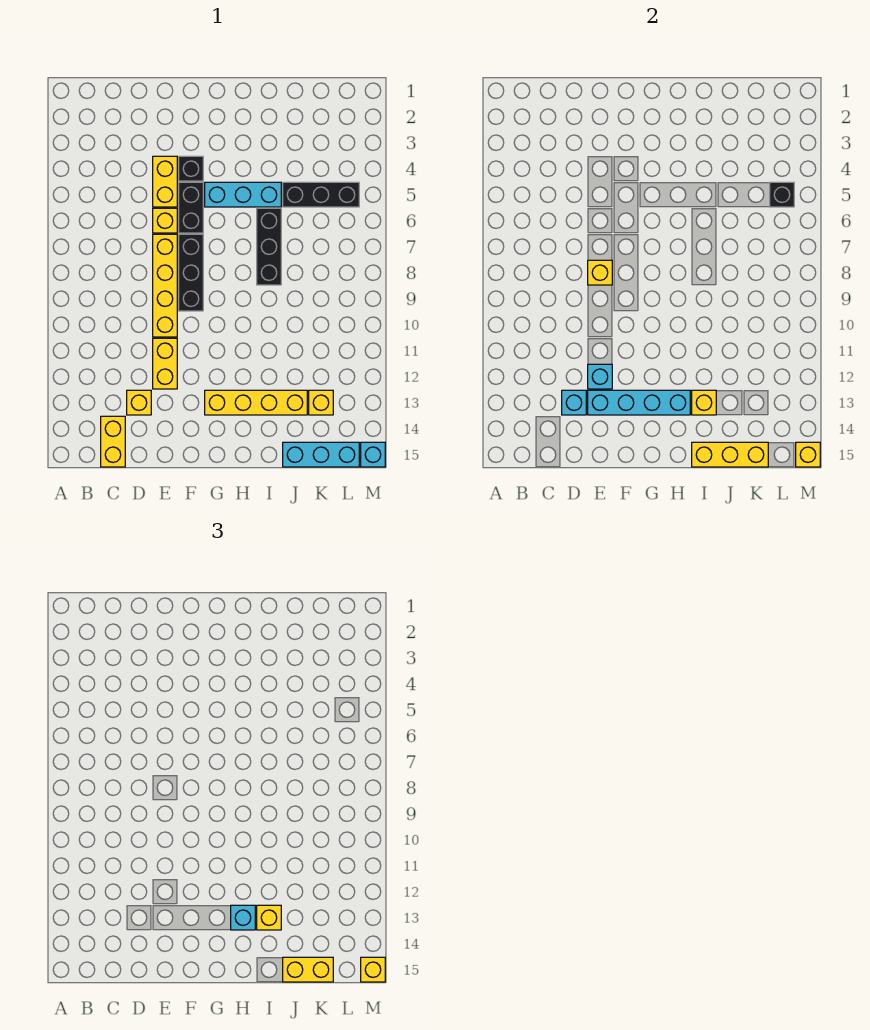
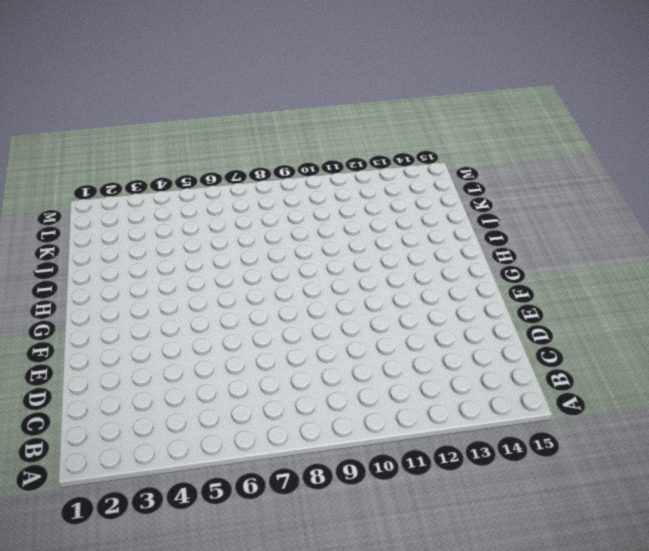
none -> yellow 1x2 brick [101,416,125,467]
none -> yellow 1x1 brick [127,390,151,415]
none -> yellow 1x2 brick [153,156,177,207]

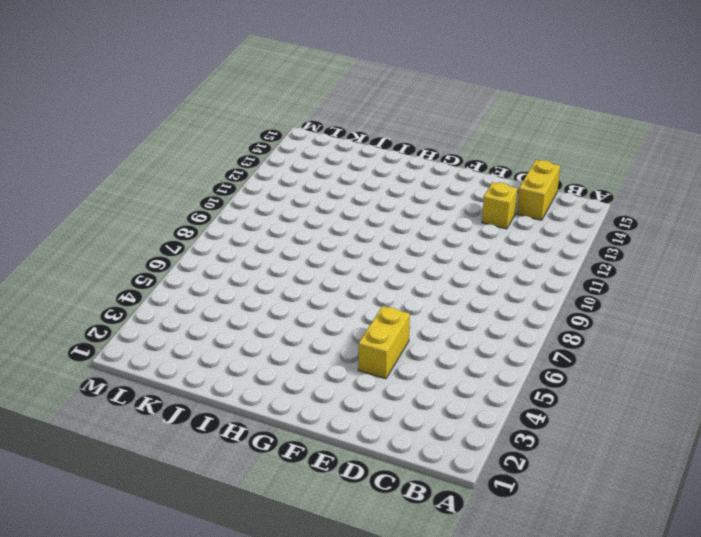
none -> yellow 1x1 brick [153,208,177,233]
none -> yellow 1x4 brick [153,234,177,337]
none -> yellow 1x2 brick [153,338,177,389]

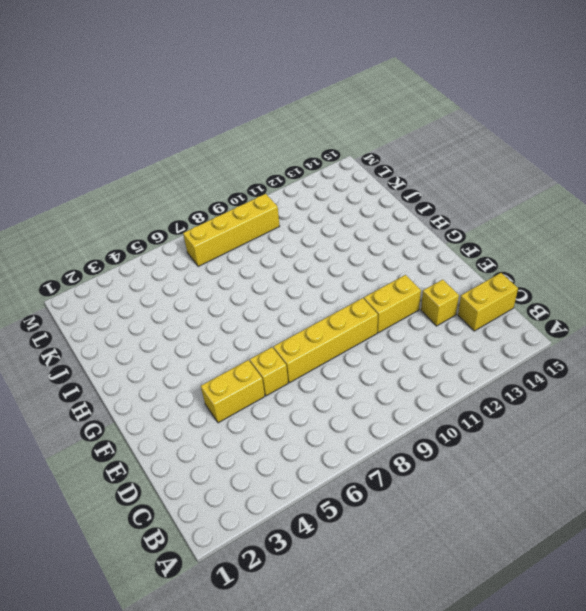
yellow 1x4 brick [183,194,280,267] -> yellow 1x4 brick turned to [205,390,307,415]
none -> black 1x1 brick [179,156,203,181]
none -> black 1x2 brick [179,182,203,233]
none -> black 1x3 brick [179,234,203,311]

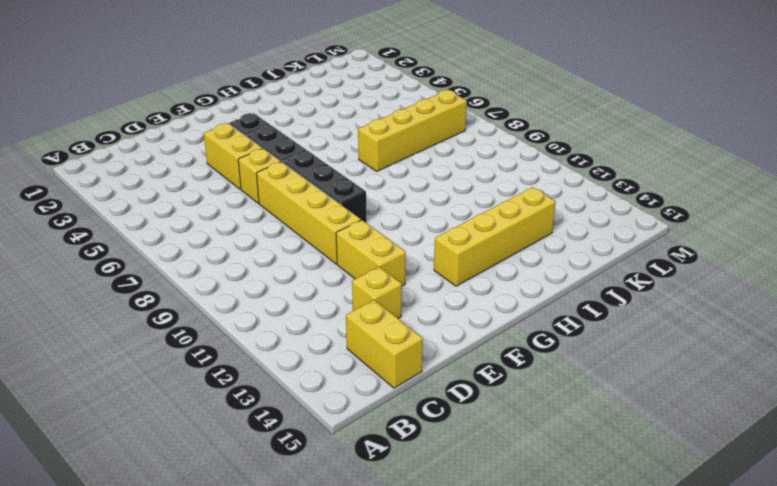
yellow 1x4 brick [358,90,467,171] -> black 1x3 brick [257,208,281,285]
none -> cyan 1x3 brick [205,182,281,207]
none -> black 1x3 brick [283,182,359,207]
none -> cyan 1x3 brick [283,442,359,467]

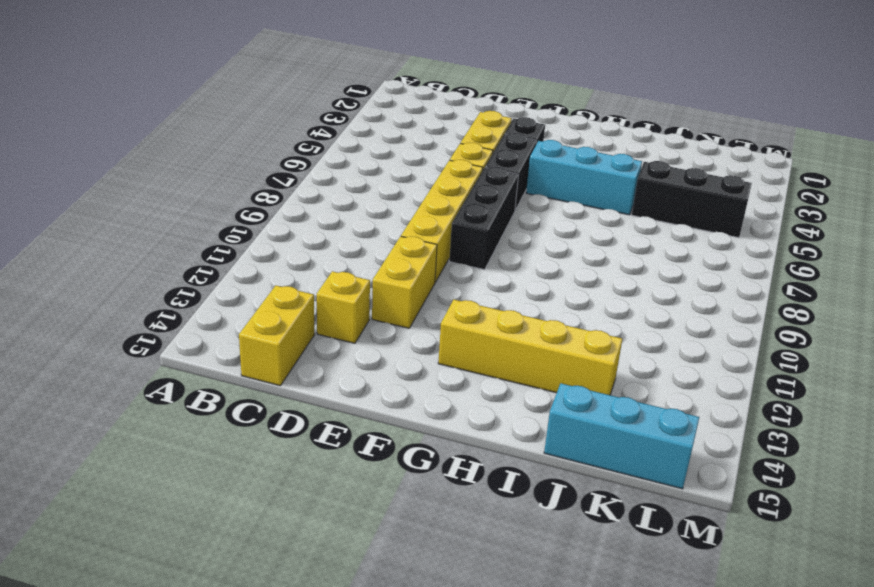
none -> black 1x3 brick [257,208,281,285]
none -> yellow 1x1 brick [309,390,333,415]
none -> cyan 1x1 brick [361,442,385,467]

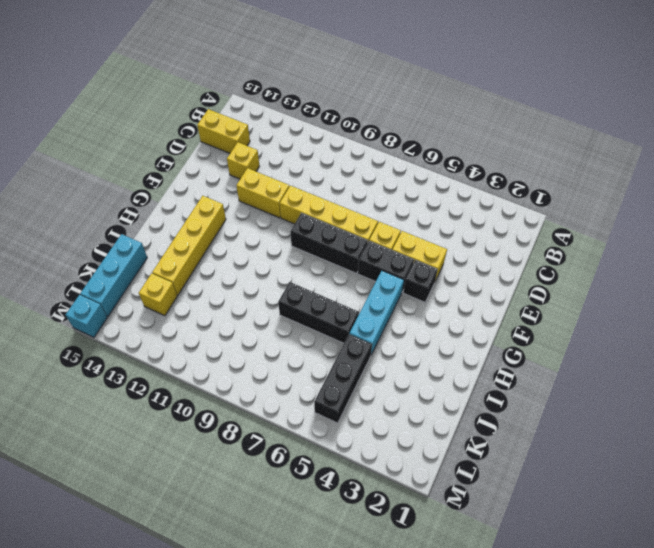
none -> cyan 1x1 brick [562,390,586,415]
none -> yellow 1x1 brick [588,260,612,285]
none -> cyan 1x1 brick [588,364,612,389]

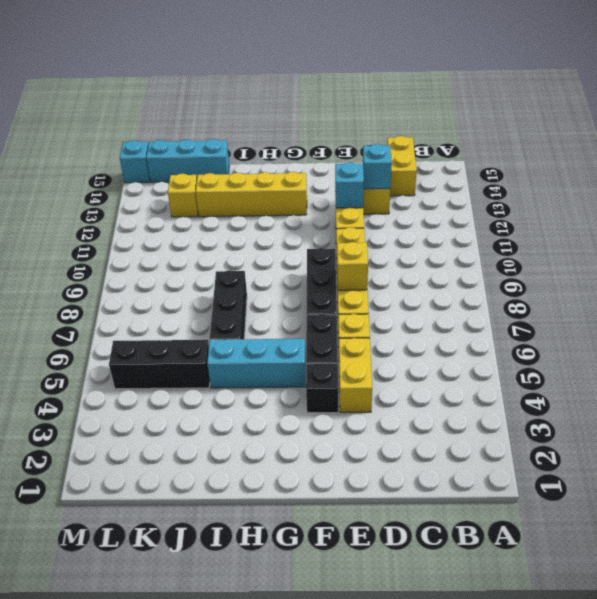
none -> cyan 1x4 brick [588,390,690,415]
none -> yellow 1x1 brick [692,390,716,415]
none -> yellow 1x3 brick [692,442,768,467]

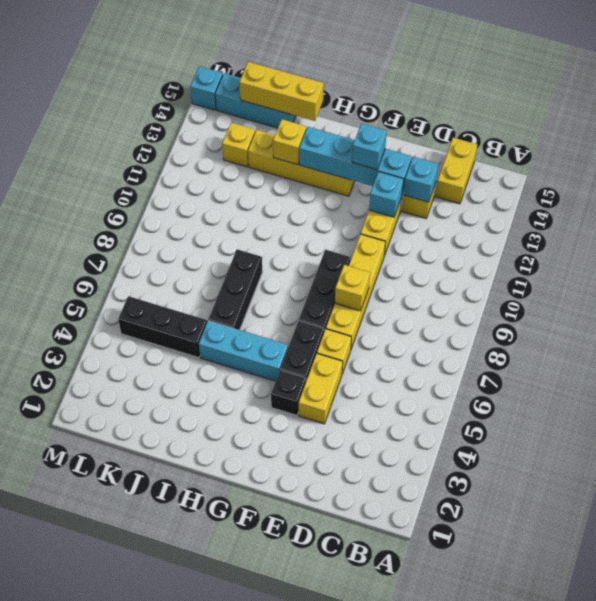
cyan 1x1 brick [352,123,387,170] -> cyan 1x1 brick moved to [231,905,255,930]
none -> black 1x1 brick [770,182,794,207]
none -> yellow 1x1 brick [796,442,820,467]
none -> yellow 1x1 brick [257,905,281,930]

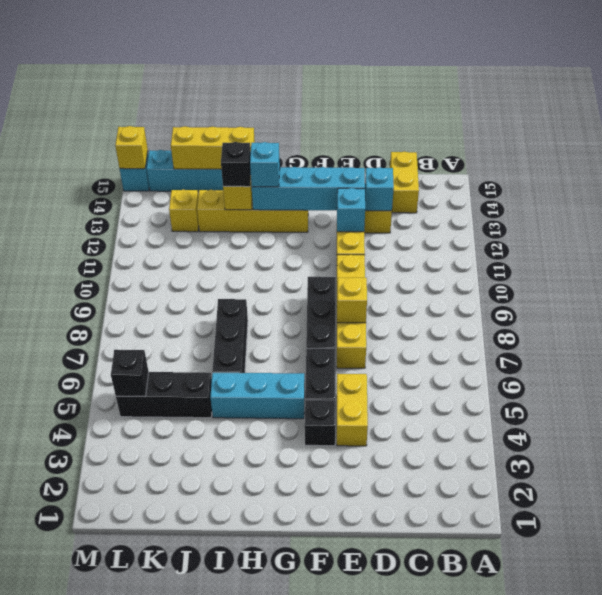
black 1x1 brick [221,142,251,187] -> yellow 1x1 brick [257,905,281,930]
none -> yellow 1x1 brick [153,208,177,233]
none -> yellow 1x2 brick [283,957,333,982]
none -> yellow 1x1 brick [361,957,385,982]

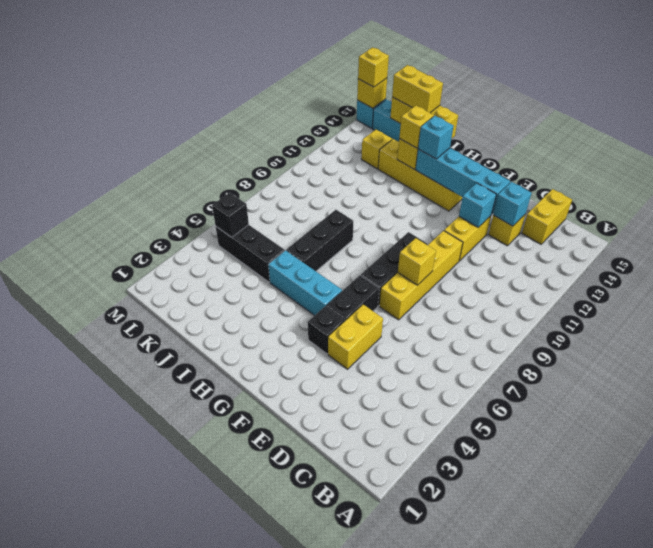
none -> yellow 1x1 brick [153,208,177,233]

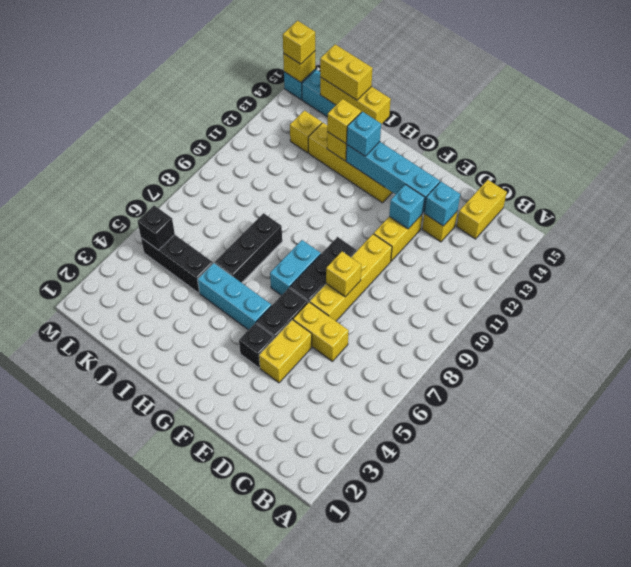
yellow 1x2 brick [293,302,349,361] -> yellow 1x1 brick [153,208,177,233]
cyan 1x2 brick [270,240,321,295] -> none

